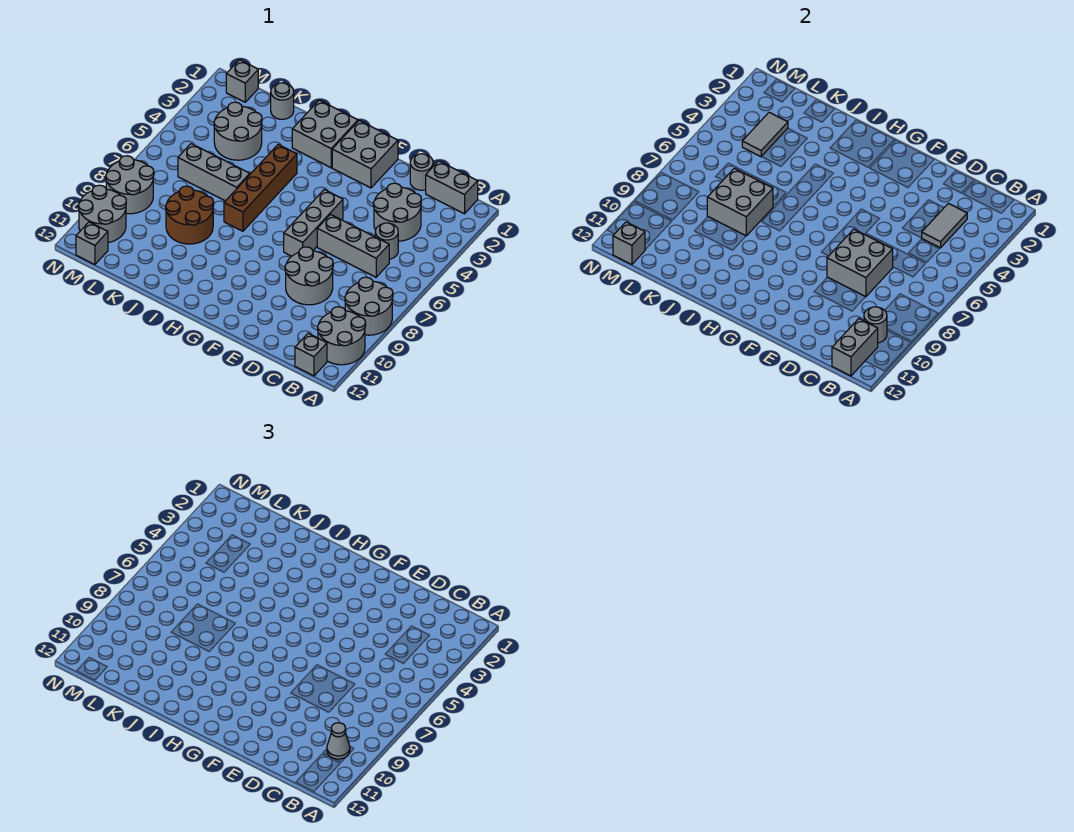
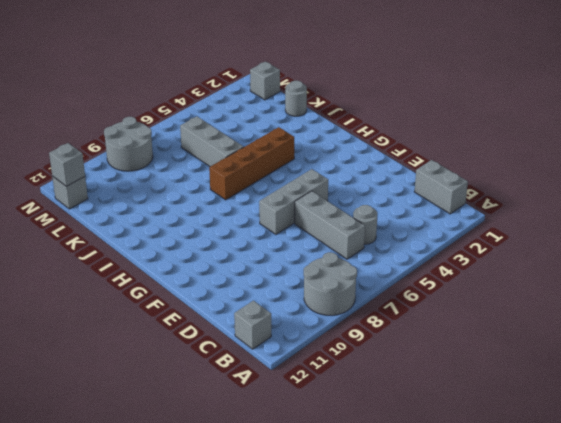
none -> grey 2x2 round brick [318,307,366,365]
none -> grey 2x2 round brick [373,183,421,241]
none -> grey 1x1 round brick [410,154,433,190]

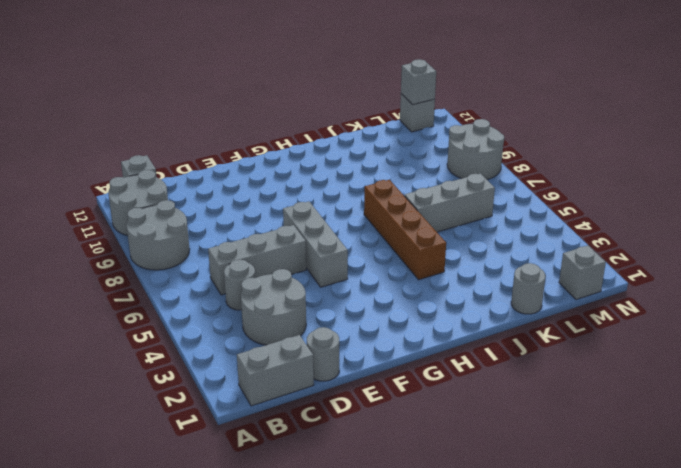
none -> grey 2x2 round brick [285,247,333,305]
none -> grey 2x2 brick [332,121,398,188]
none -> grey 2x2 brick [292,100,358,168]

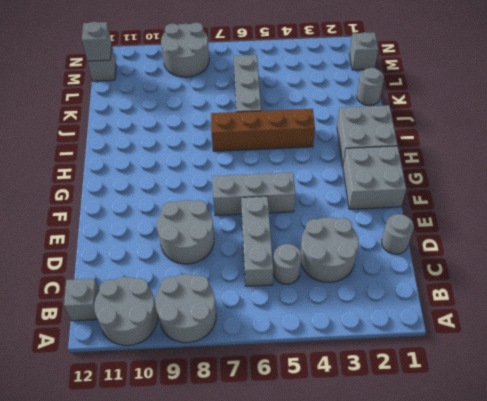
none -> grey 1x2 brick [426,161,478,214]
none -> brown 2x2 round brick [166,186,214,244]
none -> grey 2x2 round brick [214,102,262,160]

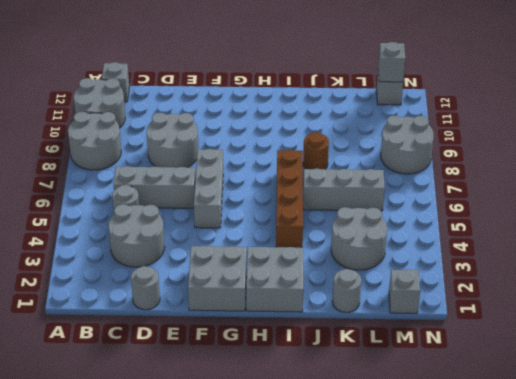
brown 1x1 round brick [303,132,329,169] -> brown 2x2 round brick [166,186,214,244]
none -> grey 1x2 brick [426,161,478,214]
none -> grey 2x2 round brick [78,185,126,243]
none -> grey 1x1 round brick [864,307,887,343]

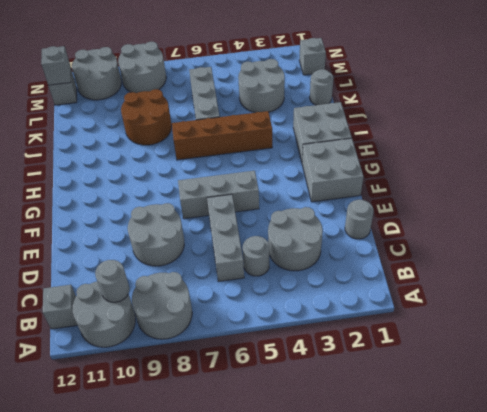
none -> grey 1x2 brick [426,161,478,214]
none -> grey 1x2 brick [832,319,878,376]
none -> grey 1x2 tile [922,203,967,248]

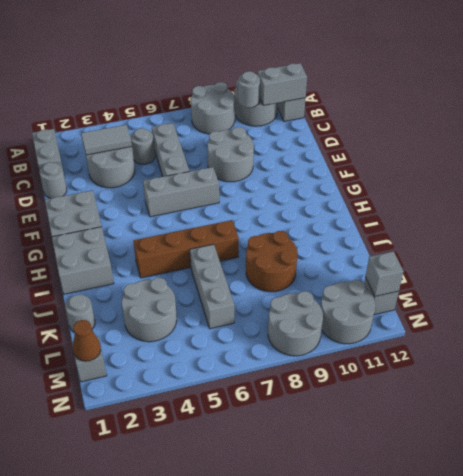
brown 1x1 cone [73,320,101,361] -> none
none -> grey 2x2 brick [827,229,893,297]
none -> grey 2x2 brick [707,168,773,236]
none -> grey 1x2 tile [742,112,788,157]

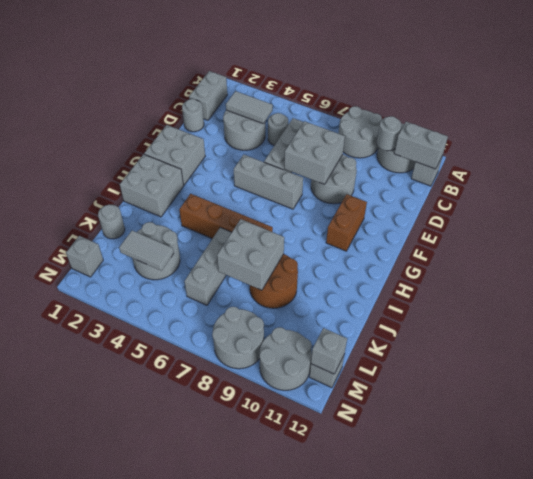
brown 1x2 brick [326,194,367,251] -> none
none -> grey 1x1 cone [327,723,350,759]

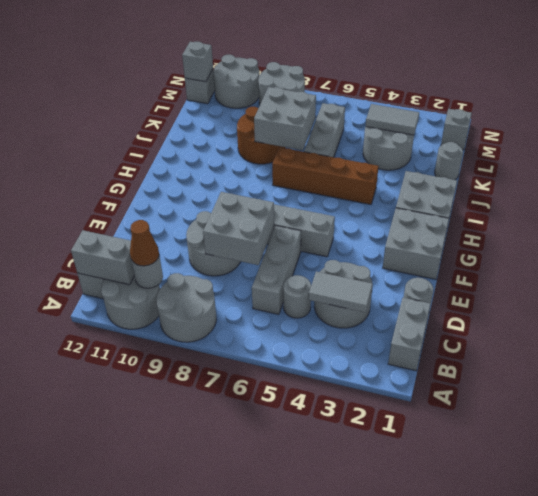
brown 1x1 cone [130,220,159,266] -> grey 1x1 cone [327,723,350,759]

